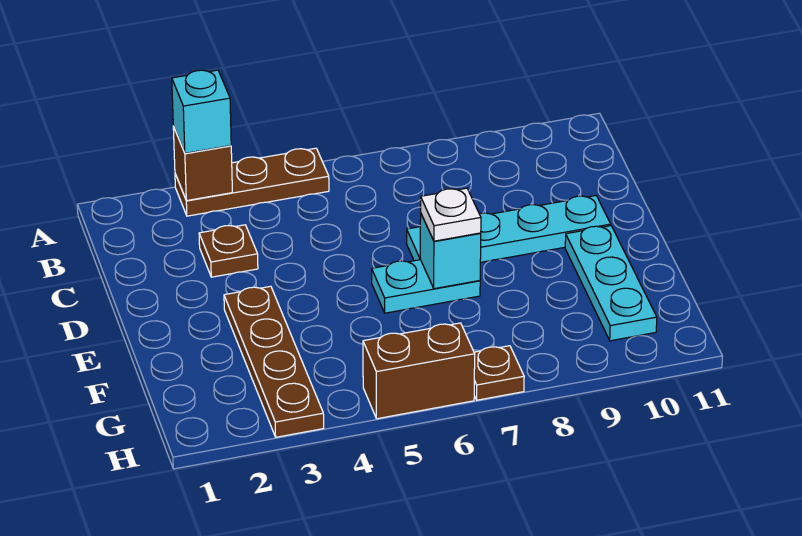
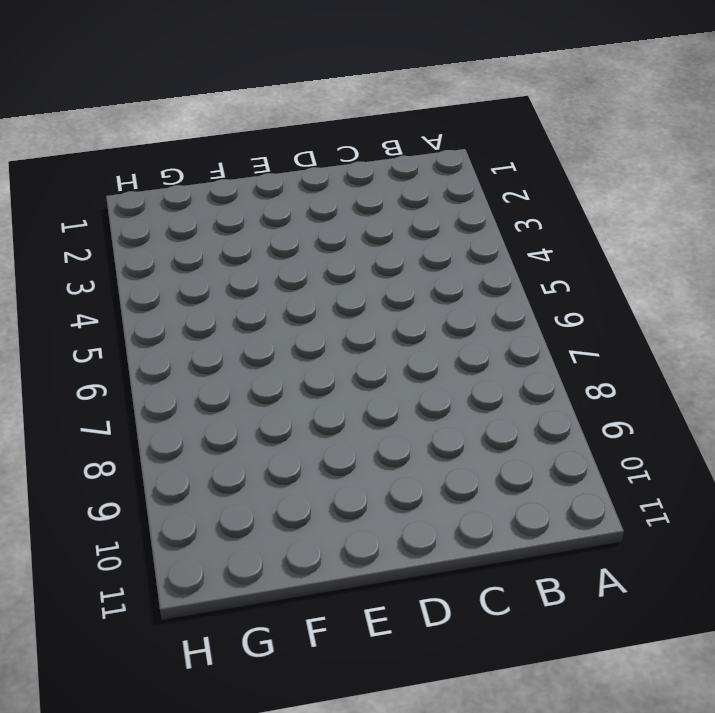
none -> brown 1x3 plate [175,148,329,216]
none -> brown 1x1 plate [199,225,258,277]
none -> cyan 1x4 plate [407,196,611,262]

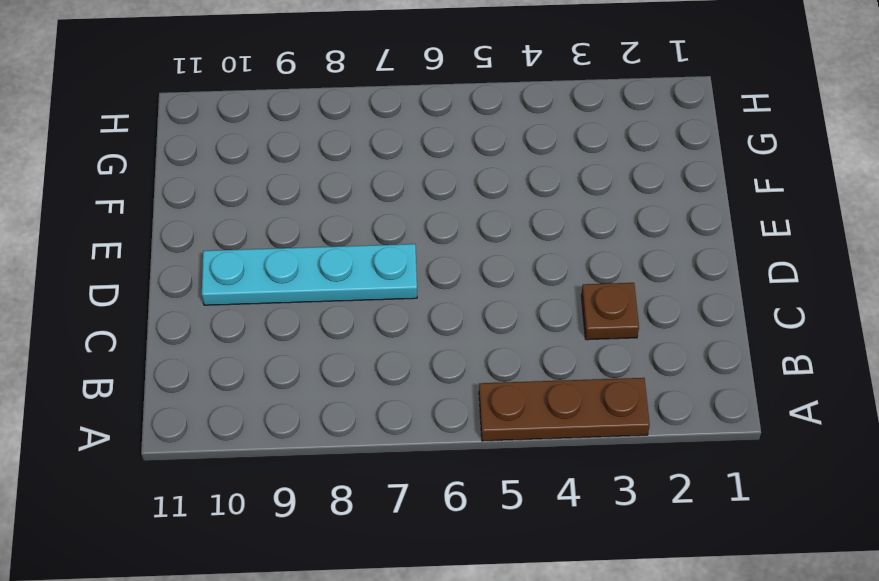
none -> brown 1x4 plate [224,286,324,437]
none -> cyan 1x2 plate [372,260,480,313]
none -> cyan 1x3 plate [565,226,657,341]

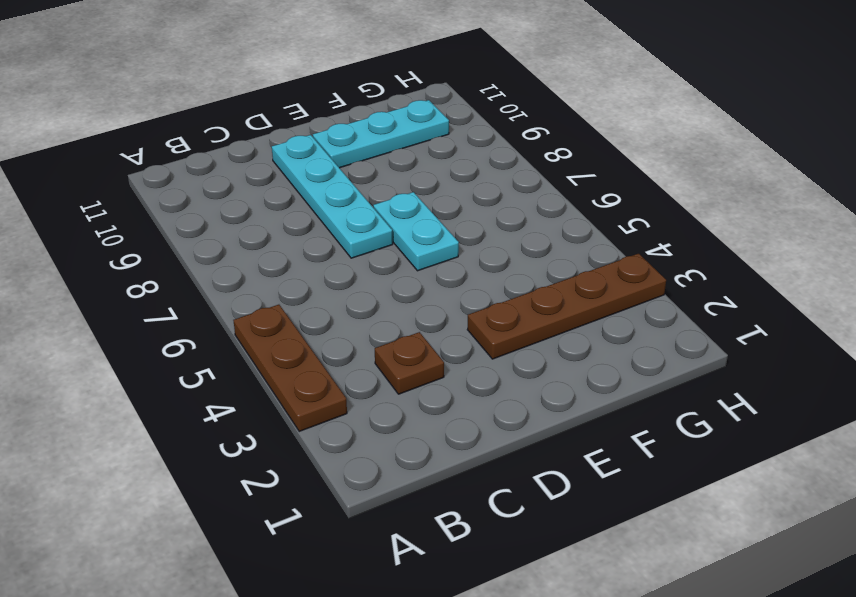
none -> brown 1x2 brick [363,323,475,419]
none -> brown 1x1 plate [474,346,524,400]
none -> brown 1x1 brick [173,126,232,201]

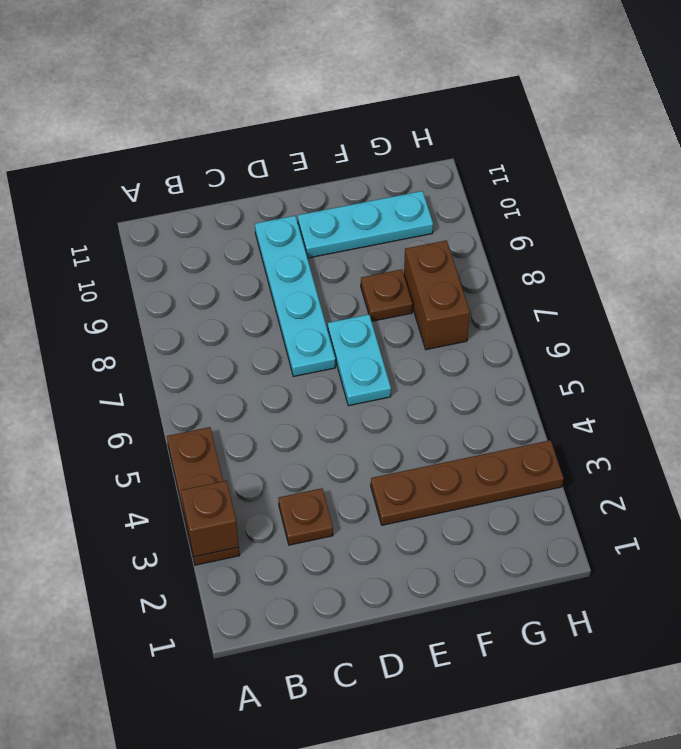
brown 1x1 plate [361,269,413,321] -> brown 1x1 plate moved to [474,346,524,400]
brown 1x2 brick [404,240,470,350] -> brown 1x2 brick moved to [363,323,475,419]
none -> cyan 1x1 brick [420,214,481,289]
none -> cyan 1x1 brick [172,70,231,153]
none -> white 1x1 plate [421,188,481,241]

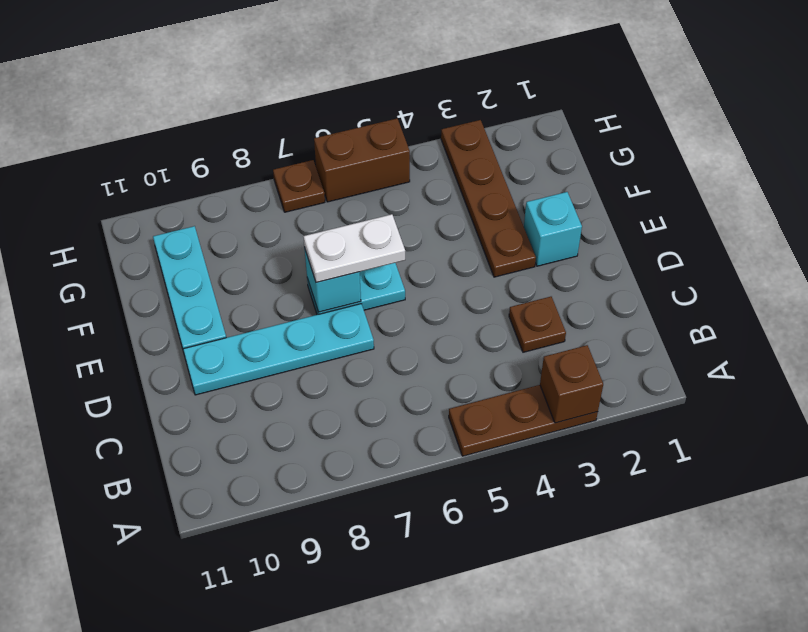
cyan 1x1 brick [524,192,582,266] -> cyan 1x1 brick moved to [172,70,231,153]
white 1x2 plate [303,214,405,283] -> white 1x1 plate [421,188,481,241]

